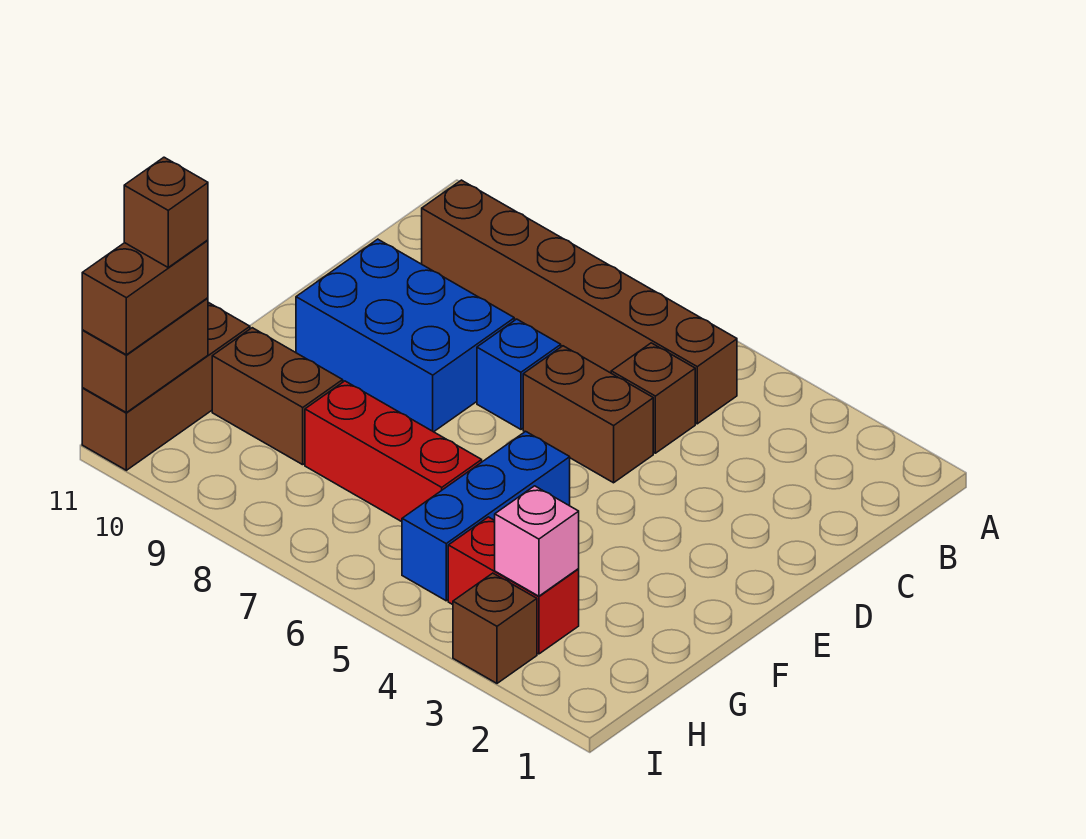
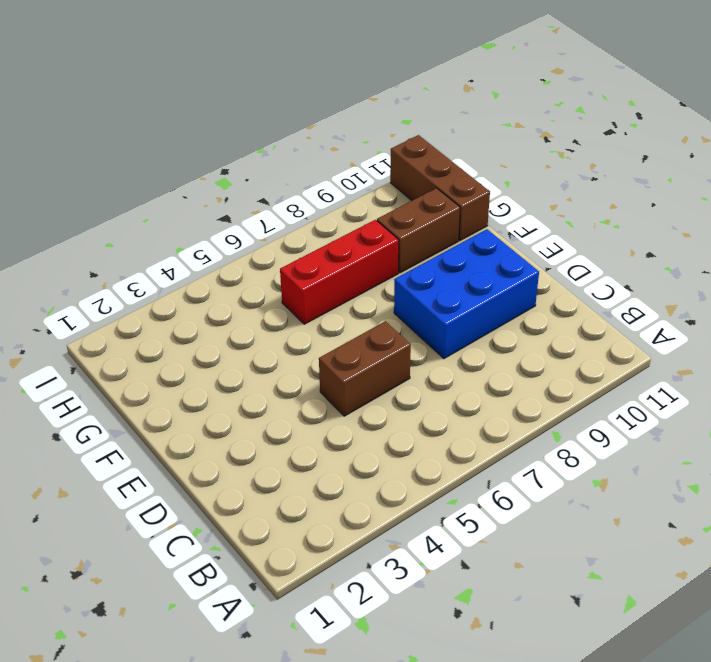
none -> brown 1x6 brick [422,180,737,424]
none -> brown 1x1 brick [611,343,695,453]
none -> blue 1x1 brick [477,319,561,429]

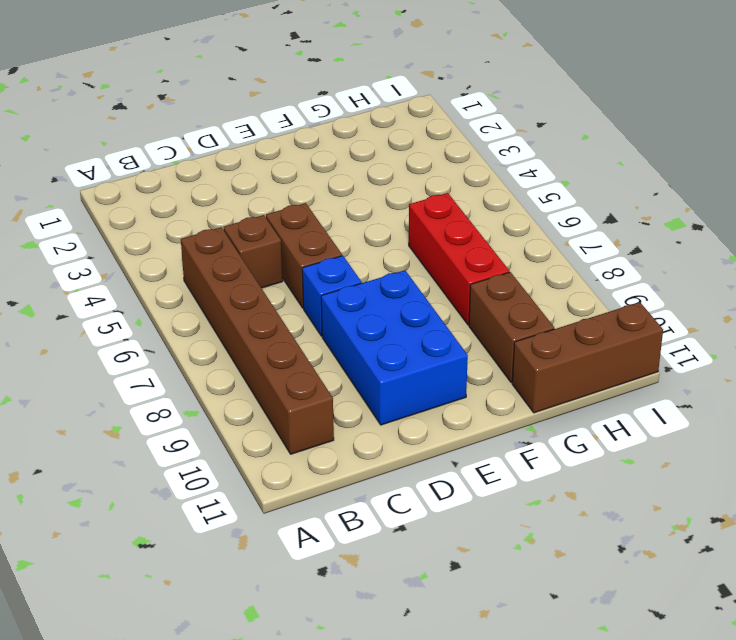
none -> blue 1x3 brick [402,431,570,601]
none -> red 1x2 brick [448,517,579,654]
none -> brown 1x1 brick [453,573,537,683]

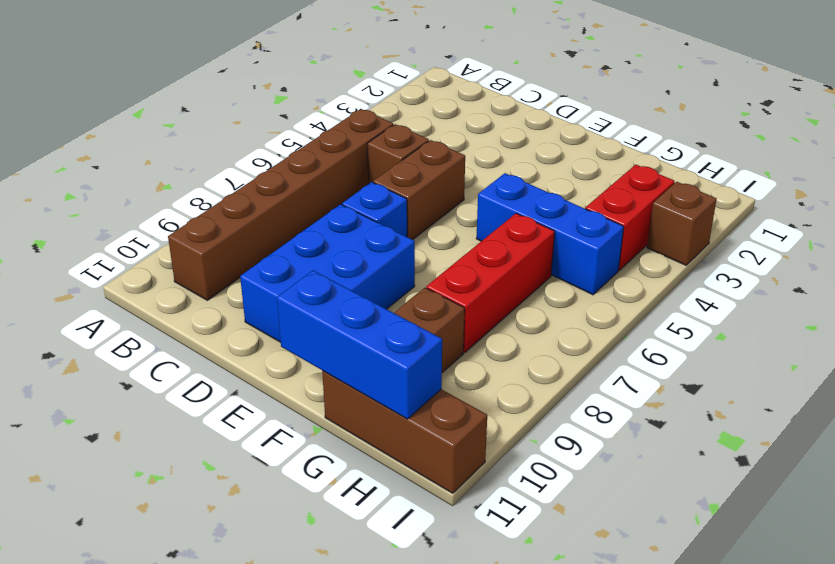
blue 1x3 brick [277,270,442,419] -> brown 1x2 brick [82,298,208,413]
none -> pink 1x1 brick [495,486,579,596]
none -> brown 1x2 brick [82,240,208,355]
none -> brown 1x1 brick [124,157,208,267]

